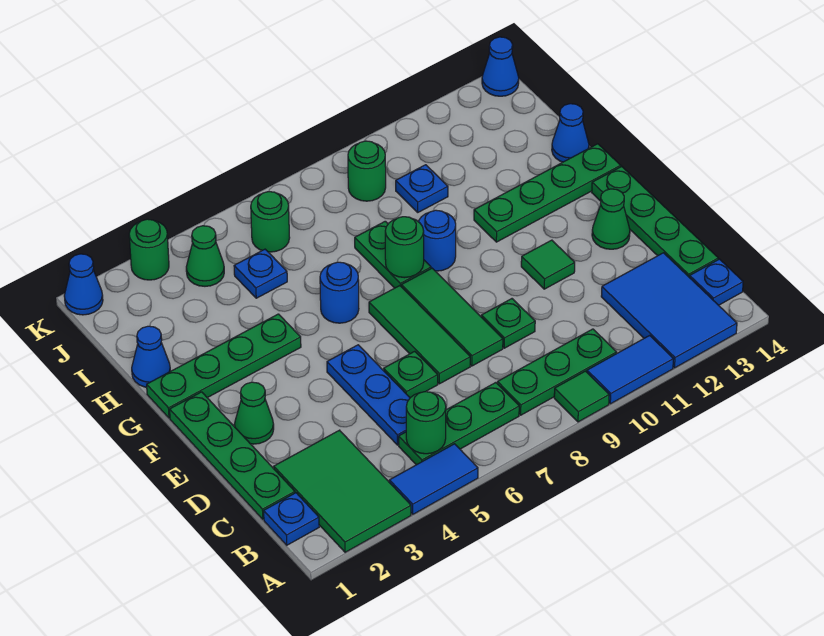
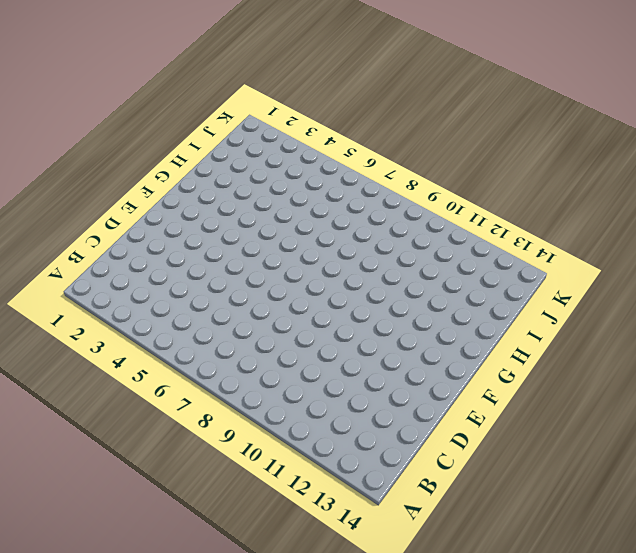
none -> green 2x3 tile [274,430,411,552]
none -> blue 1x2 tile [389,444,478,514]
none -> green 1x1 tile [554,371,609,422]
none -> blue 1x2 tile [587,335,673,404]

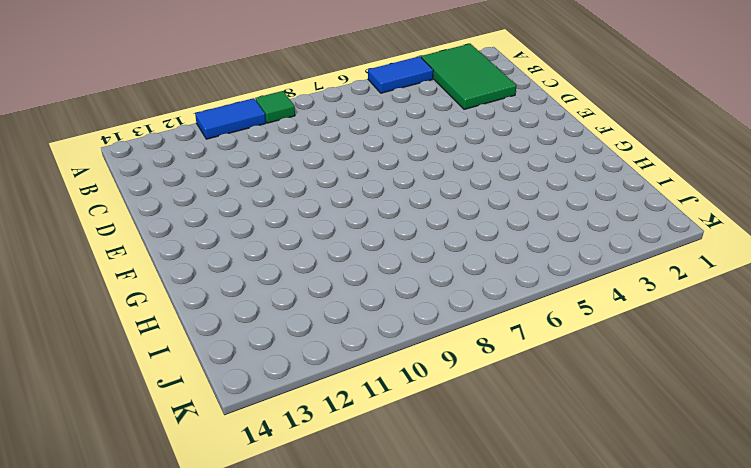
none -> blue 2x3 tile [601,253,737,368]
none -> blue 1x1 plate [264,493,319,545]
none -> green 1x3 plate [399,383,519,465]
none -> green 1x3 plate [497,329,617,415]

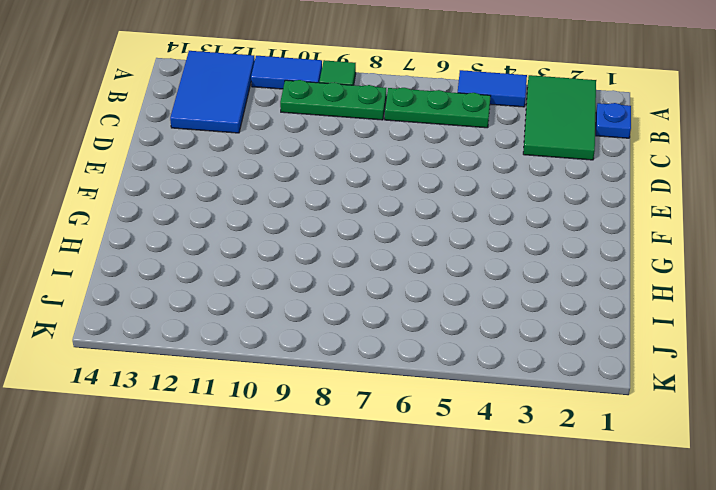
none -> blue 1x1 plate [690,259,743,305]
none -> green 1x4 plate [170,392,295,519]
none -> blue 1x3 plate [327,345,410,445]
none -> green 1x4 plate [592,167,718,278]

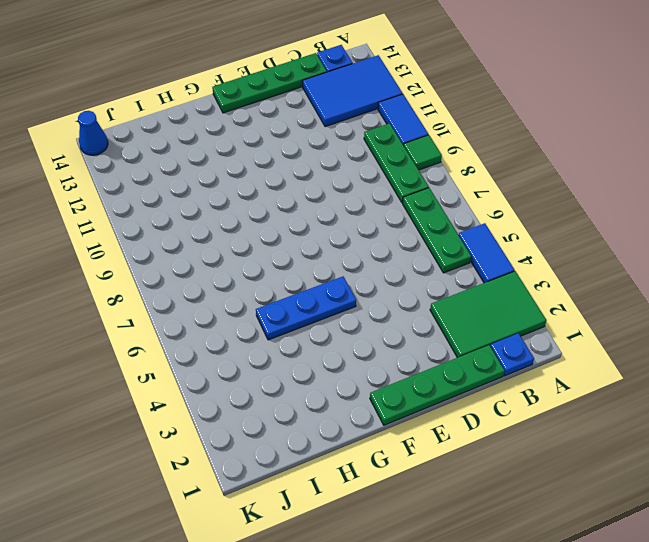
blue 1x3 plate [256,277,356,340] -> blue 1x3 plate moved to [327,345,410,445]
none -> green 1x1 plate [384,351,438,398]
none -> green 1x3 tile [369,286,470,384]
none -> green 1x3 tile [401,268,503,366]
none -> green 1x1 plate [481,299,535,348]

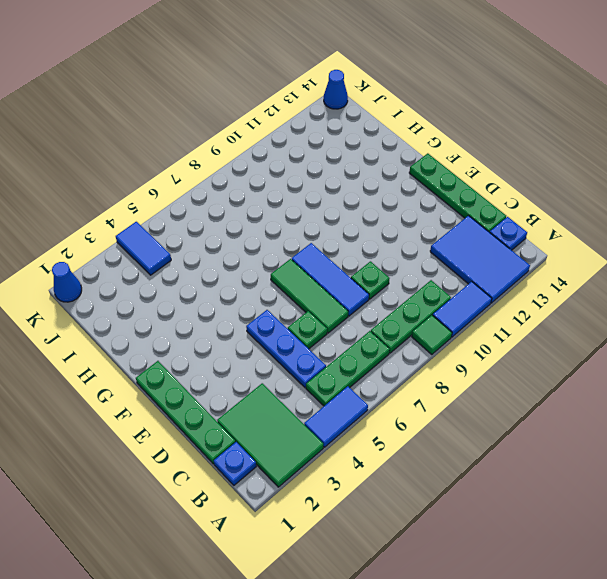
blue 1x3 tile [292,243,369,316] -> green 1x3 tile [401,268,503,366]
blue 1x2 tile [116,222,171,275] -> green 1x1 cone [186,226,224,286]
none -> green 1x1 cone [234,382,274,444]
none -> green 1x1 tile [521,240,575,289]
none -> green 1x1 cone [592,189,630,249]
none -> green 1x4 plate [147,314,301,418]

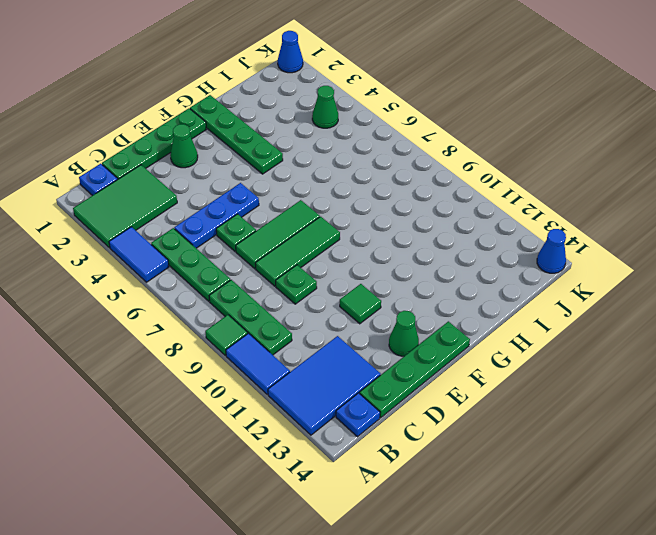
none -> blue 1x1 round brick [320,262,359,323]
none -> green 1x2 plate [355,221,431,288]
none -> blue 1x1 round brick [418,210,456,271]
none -> green 1x4 plate [474,144,621,242]

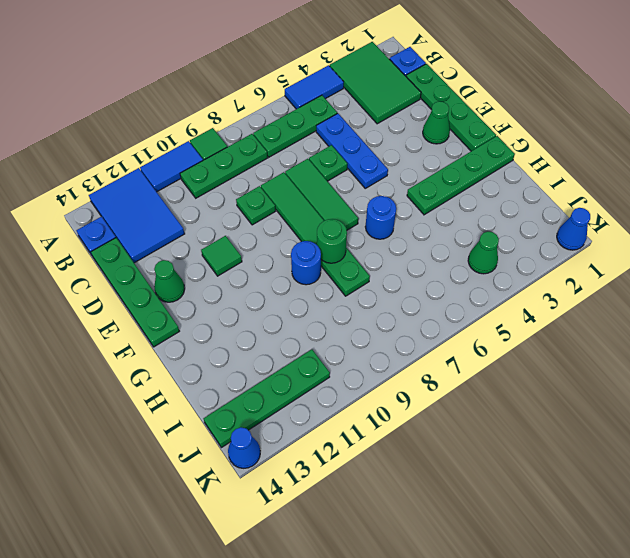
green 1x4 plate [203,349,330,448] -> green 1x4 plate moved to [474,144,621,242]
none -> blue 1x1 cone [132,326,170,387]
none -> blue 1x1 cone [552,104,589,162]
none -> blue 1x1 plate [234,249,287,298]
none -> blue 1x1 plate [396,165,448,212]

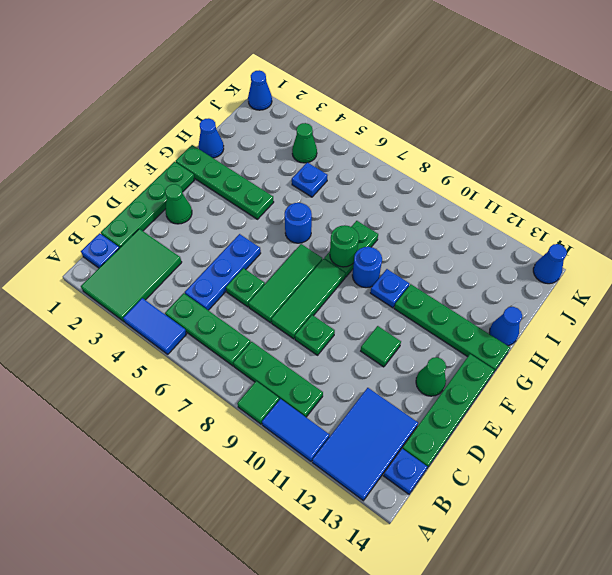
blue 1x1 plate [370,269,409,308] -> blue 1x1 plate moved to [396,165,448,212]
none -> green 1x1 round brick [251,192,290,252]
none -> green 1x1 round brick [348,141,386,201]
none -> green 1x1 round brick [129,219,169,280]
none -> green 1x1 round brick [406,392,446,454]

